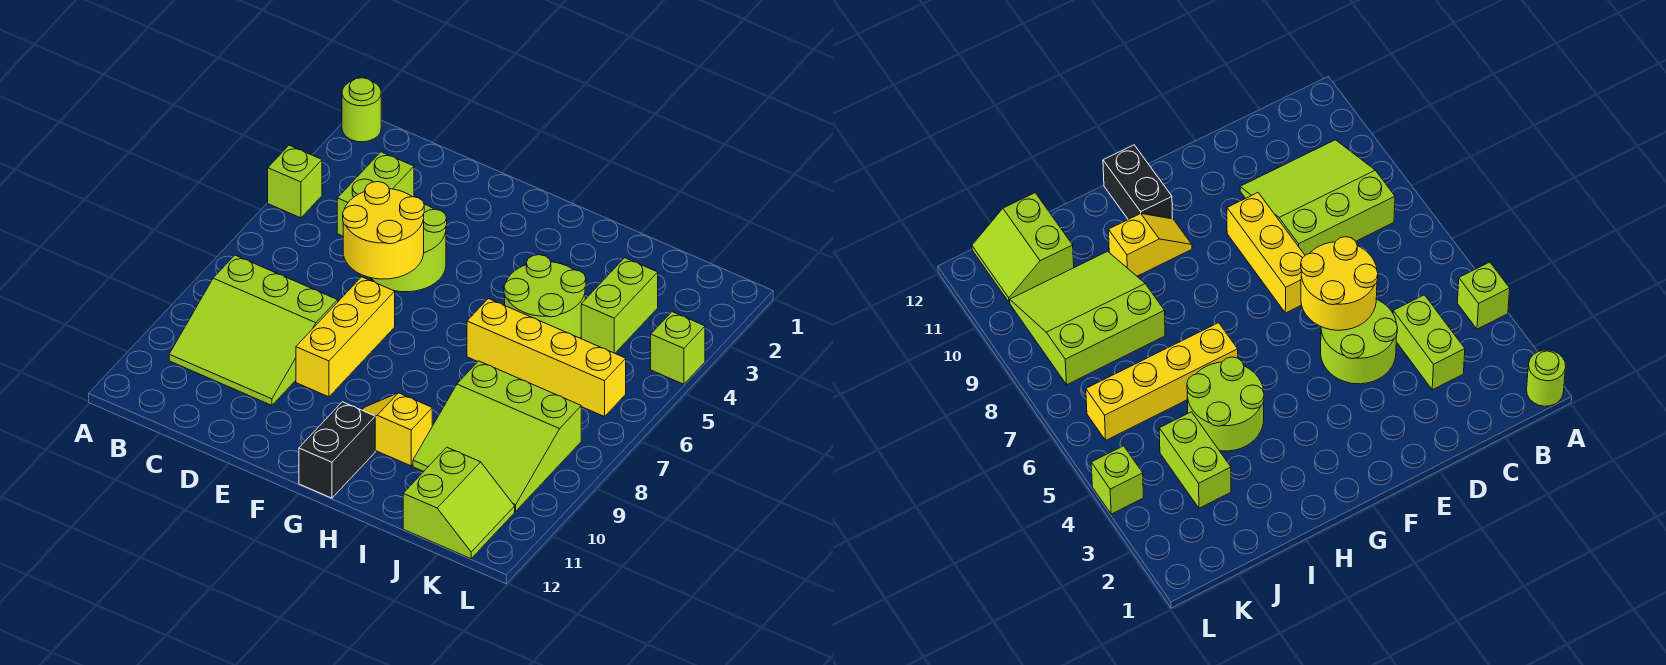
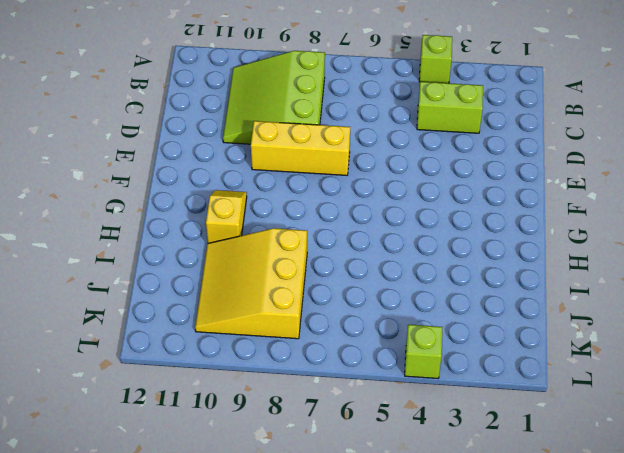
yellow 3x3 slope [195,228,307,339] -> lime 3x3 slope [413,361,581,511]
none -> lime 1x1 round brick [342,78,381,142]
none -> lime 2x2 round brick [371,204,447,292]
none -> black 1x2 brick [299,402,375,498]

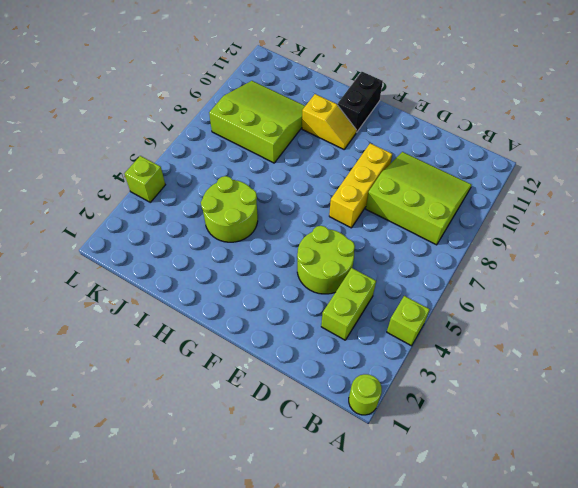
none -> yellow 1x4 brick [467,299,626,417]
none -> lime 1x2 brick [581,258,658,353]
none -> lime 2x2 slope [403,447,515,559]

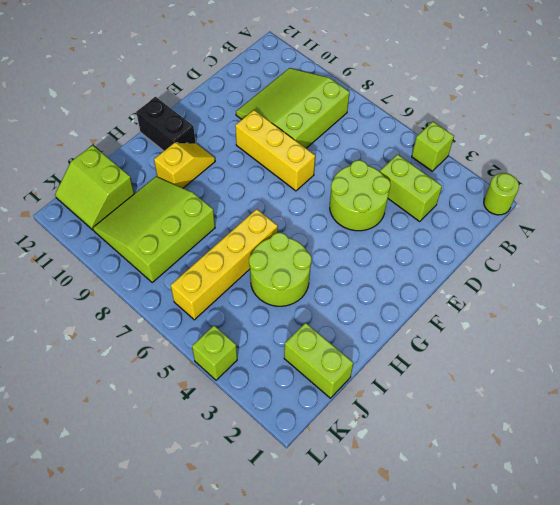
lime 1x2 brick [284,323,354,398] -> lime 1x2 brick moved to [581,258,658,353]
none -> yellow 2x2 round brick [343,182,424,279]

